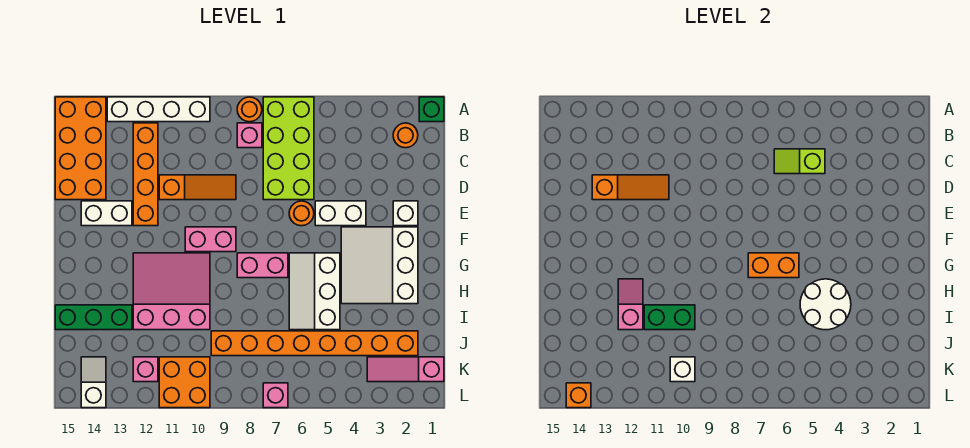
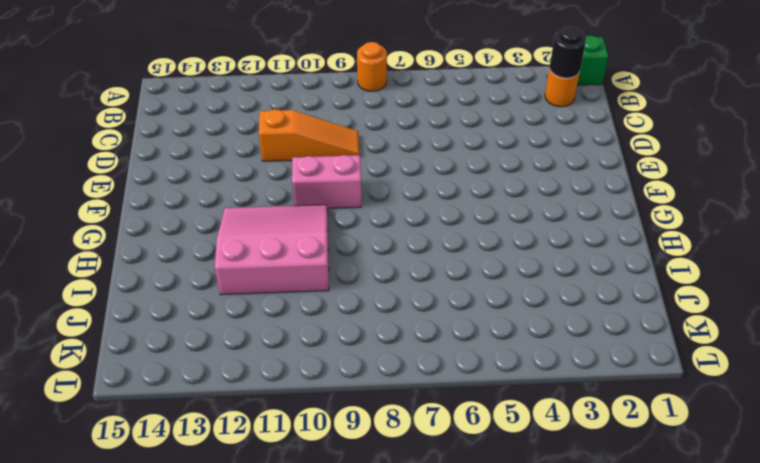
black 1x1 round brick [550,26,586,78] -> none
none -> lime 2x4 brick [263,97,314,200]
none -> white 1x4 brick [107,97,210,122]
none -> orange 2x4 brick [55,97,106,200]
none -> pink 1x1 brick [237,123,262,148]

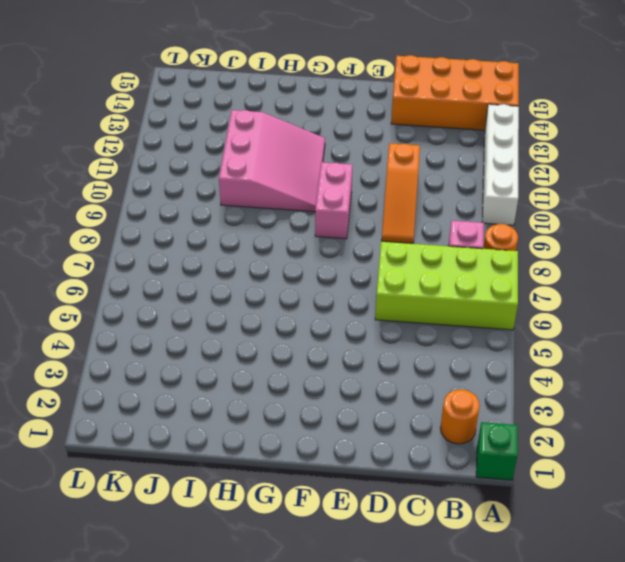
none -> orange 1x4 brick [133,123,158,226]
none -> white 1x1 brick [393,201,418,226]
none -> white 1x2 brick [315,201,366,226]
none -> orange 1x1 round brick [289,201,314,226]

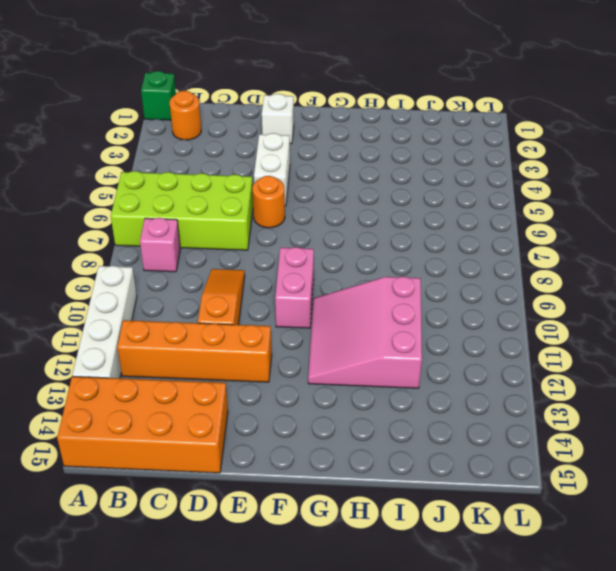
none -> orange 1x1 round brick [237,97,262,122]
none -> white 1x2 brick [81,201,132,226]
none -> white 3x3 slope [341,227,418,304]
none -> white 2x3 slope [289,253,340,330]

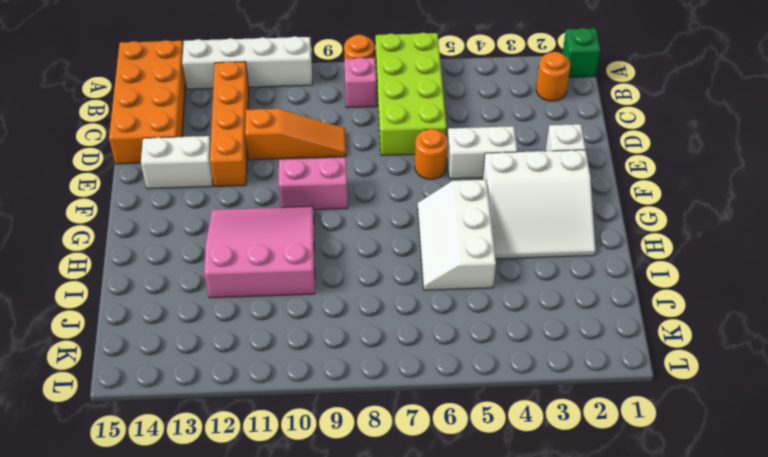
white 3x3 slope [483,150,596,259] -> white 3x3 slope turned to [341,227,418,304]
none -> pink 1x2 brick [237,253,288,278]
none -> green 1x3 brick [55,305,132,330]
none -> orange 1x8 brick [211,331,418,356]
none -> pink 1x3 slope [367,357,444,382]

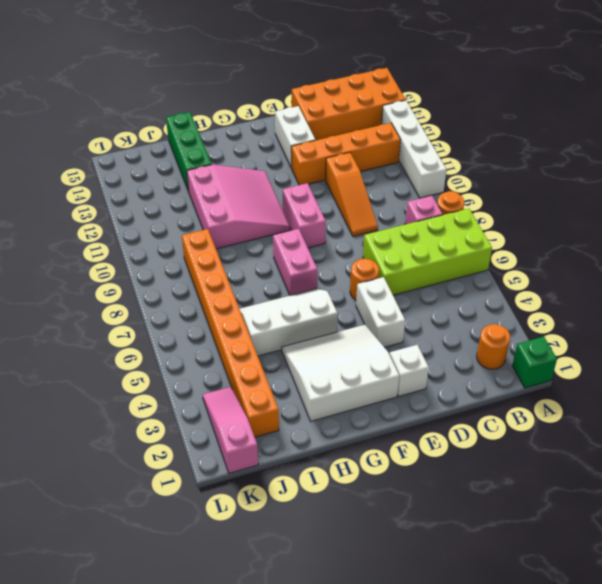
none -> orange 2x2 brick [159,357,210,408]
none -> pink 1x1 brick [133,357,158,382]
none -> white 1x2 slope [81,357,106,408]
none -> pink 1x1 brick [263,383,288,408]

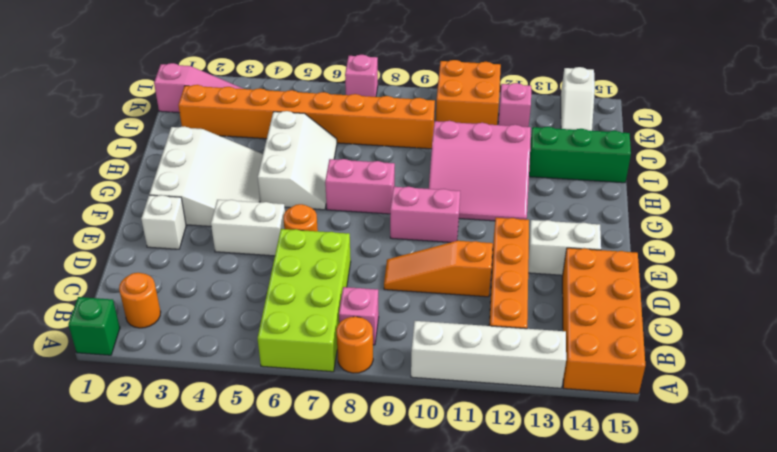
none -> lime 1x2 slope [774,149,825,174]
none -> orange 1x3 slope [592,175,669,200]
none -> orange 1x2 brick [748,253,799,278]
none -> white 2x2 round brick [800,279,851,330]

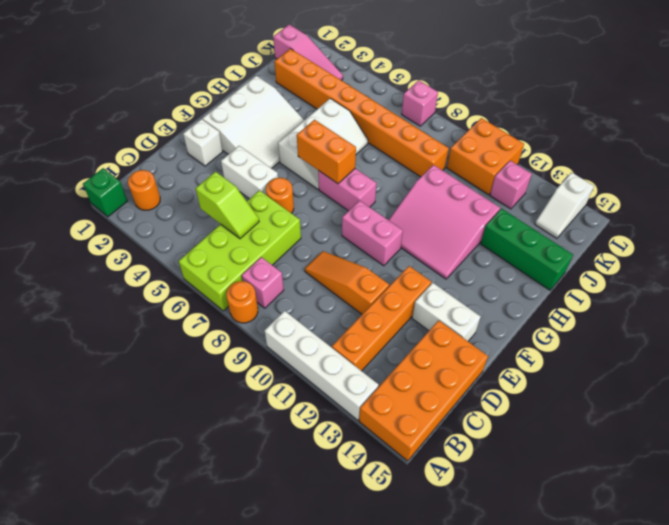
none -> orange 1x3 slope [592,175,669,200]
none -> white 2x2 round brick [800,279,851,330]
none -> pink 1x2 slope [618,279,643,330]
none -> green 1x2 brick [644,305,695,330]

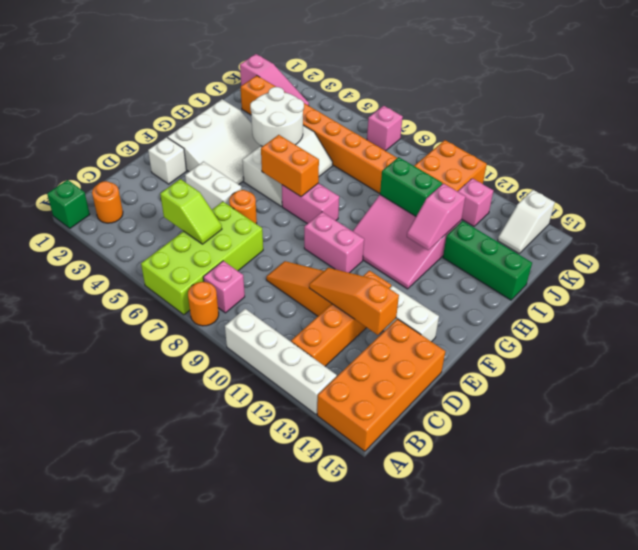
none -> white 1x1 brick [670,357,695,382]
none -> orange 1x1 brick [566,383,591,408]

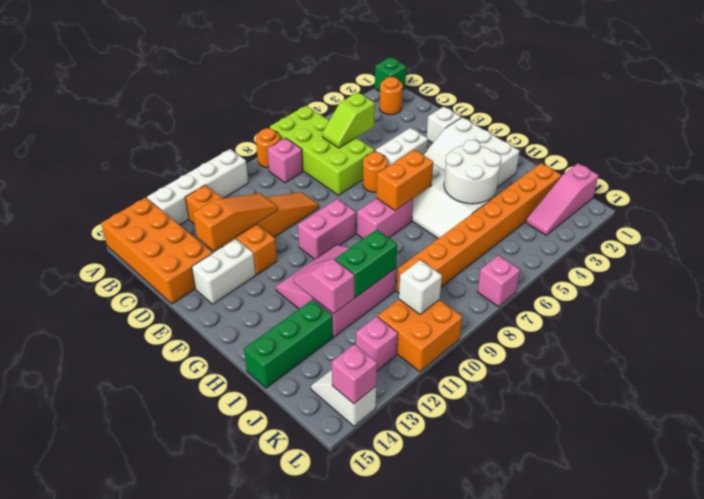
pink 1x1 brick [332,344,377,404] -> orange 1x1 brick [566,383,591,408]

